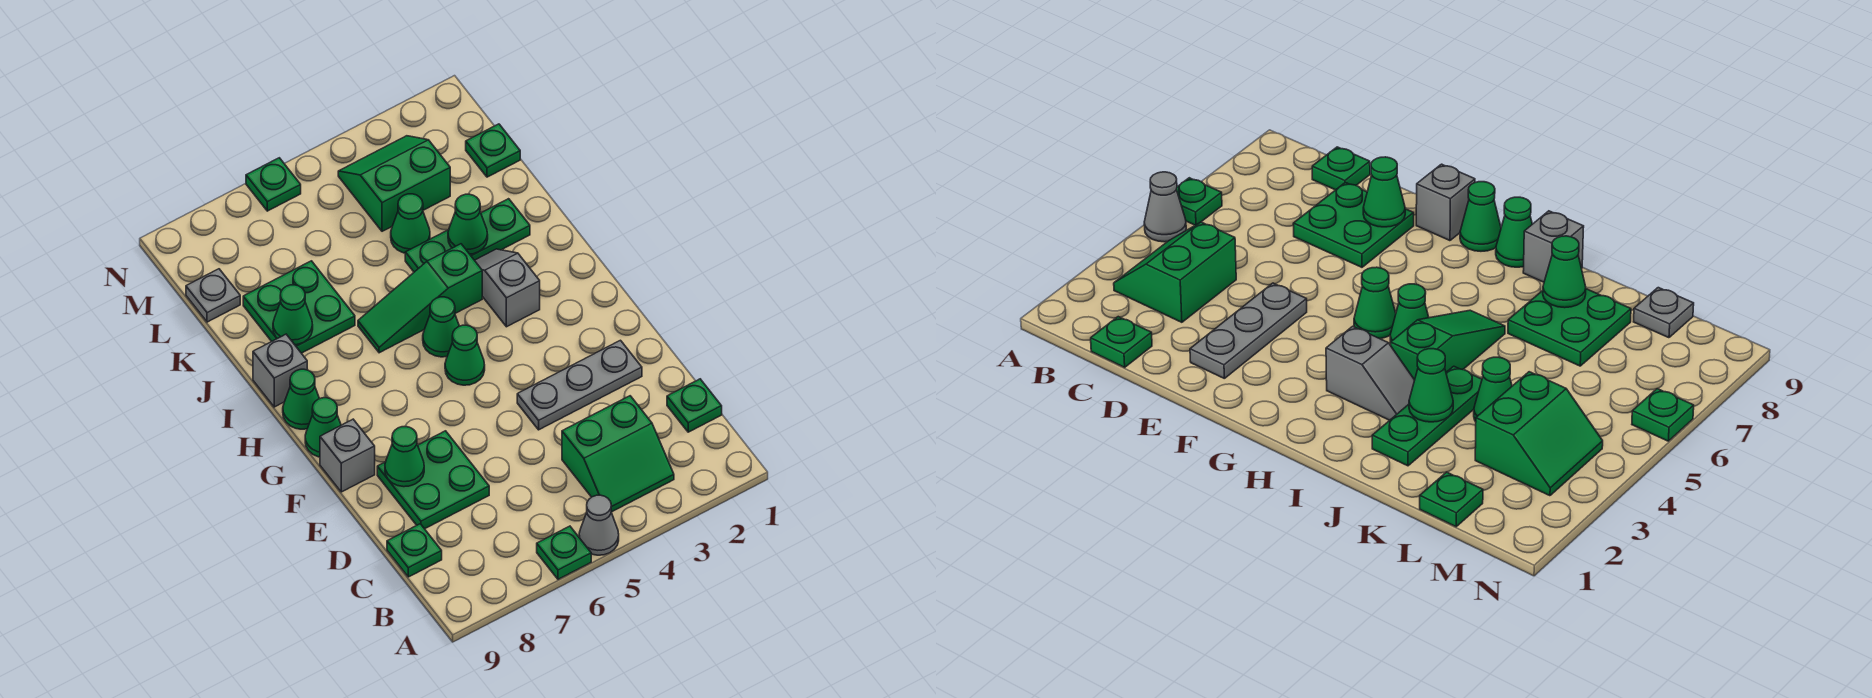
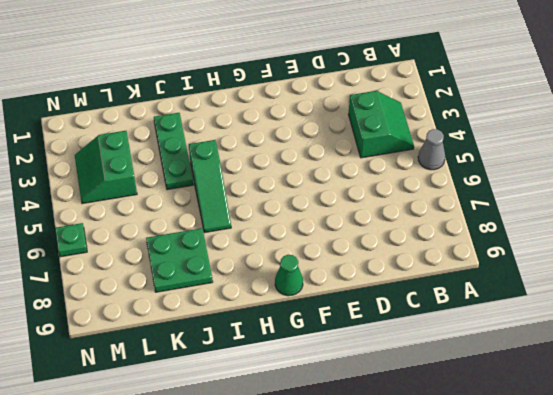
none -> green 1x1 plate [537,526,591,579]
none -> green 1x1 plate [667,379,722,432]
none -> green 1x1 plate [387,524,442,577]

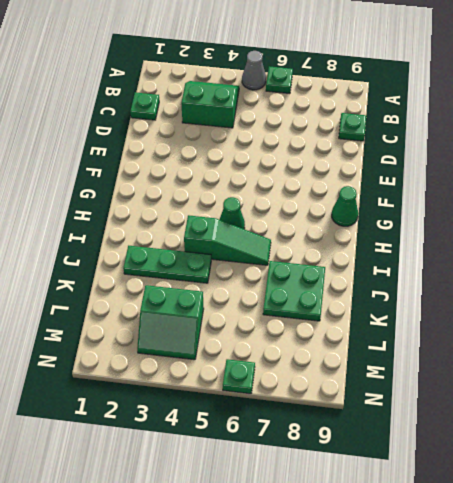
none -> green 2x2 plate [377,431,489,529]
none -> grey 1x3 plate [517,340,642,430]
none -> grey 1x1 brick [320,419,375,492]

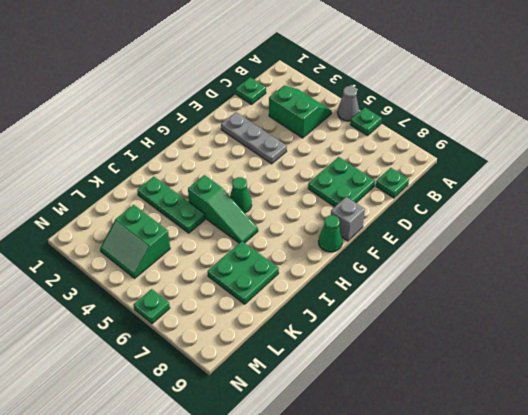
none -> green 1x1 cone [445,325,485,385]
none -> grey 1x2 slope [475,249,540,327]
none -> green 1x1 cone [283,369,319,429]

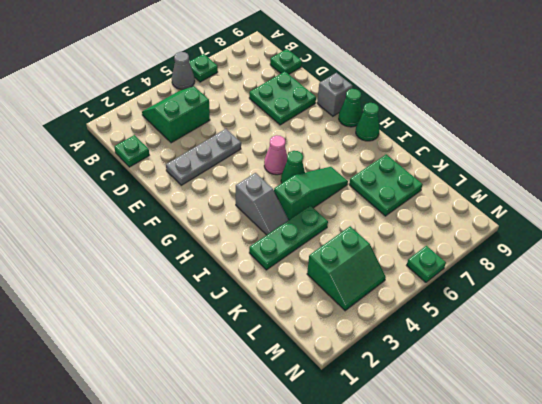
pink 1x1 cone [264,135,287,175] -> green 1x1 cone [445,325,485,385]
none -> grey 1x1 brick [253,334,307,407]
none -> green 1x1 cone [391,194,430,253]
none -> green 1x1 plate [466,124,520,177]

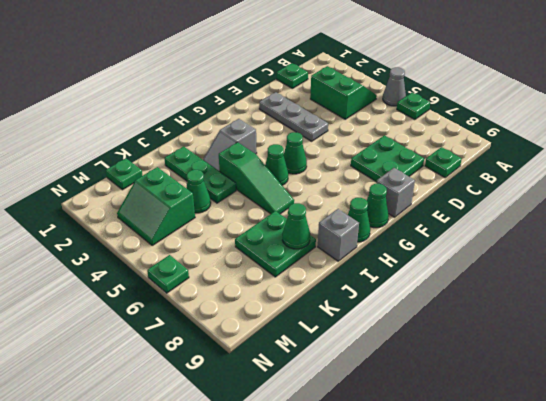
none -> grey 1x1 plate [186,269,240,322]
none -> green 1x1 cone [385,427,424,487]
none -> green 1x1 cone [448,194,488,254]

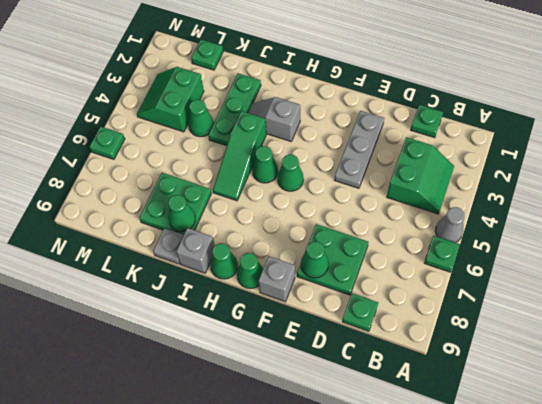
grey 1x1 plate [153,228,184,264] -> grey 1x1 plate moved to [186,269,240,322]
none -> green 1x1 cone [448,194,488,254]

